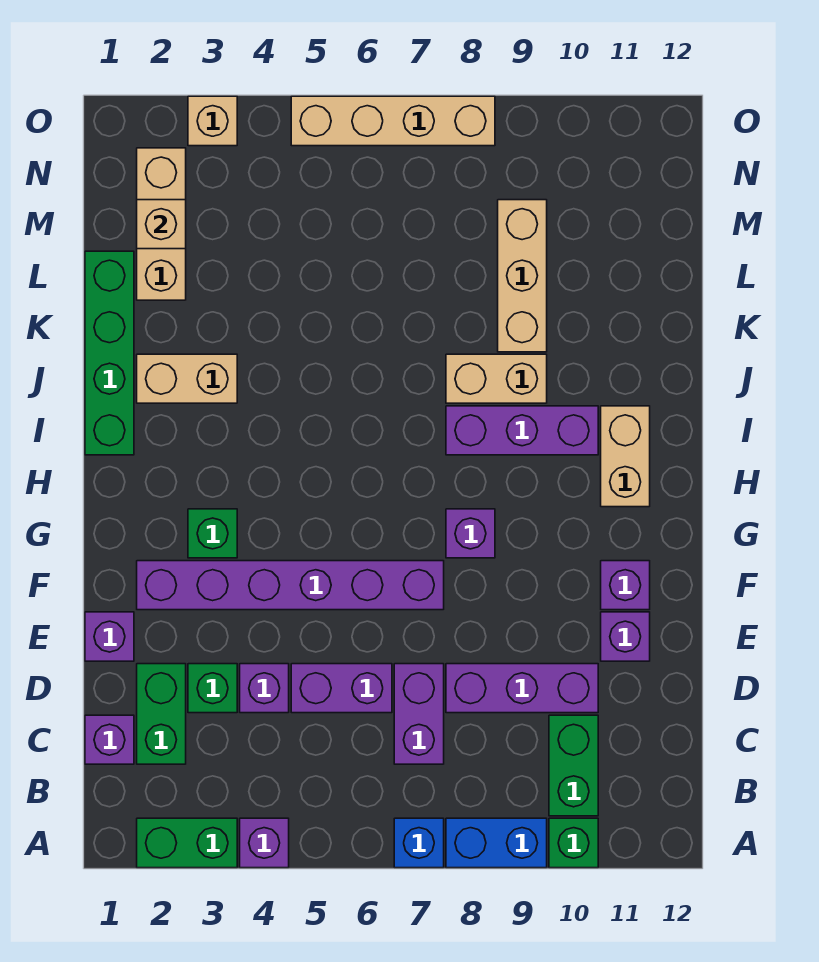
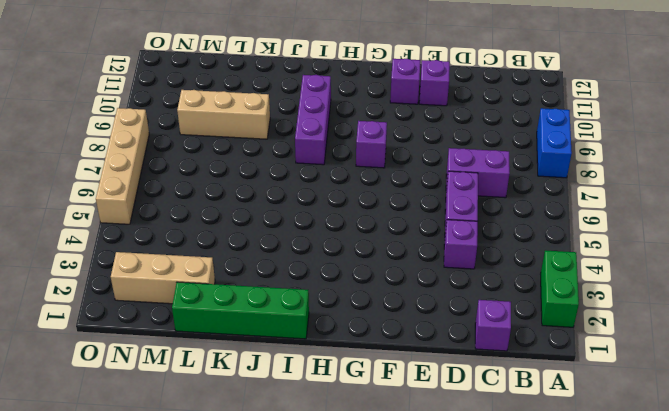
none -> purple 1x1 brick [240,818,289,868]
none -> blue 1x1 brick [394,818,444,868]
none -> green 1x1 brick [549,818,598,868]

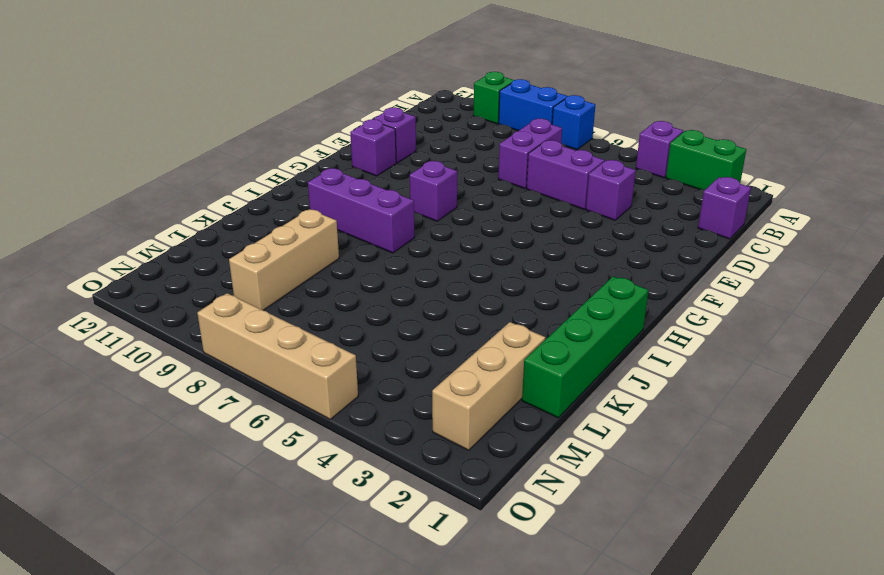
none -> green 1x2 brick [549,715,598,816]
none -> green 1x2 brick [137,664,186,764]
none -> green 1x1 brick [188,664,237,713]

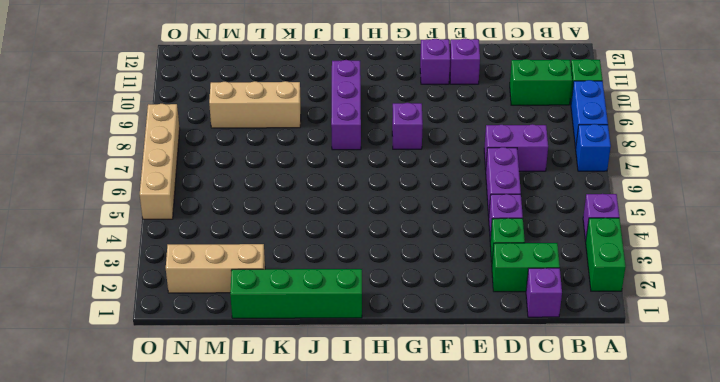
none -> purple 1x3 brick [446,664,598,713]
none -> purple 1x1 brick [85,612,134,661]
none -> purple 1x6 brick [137,561,444,610]

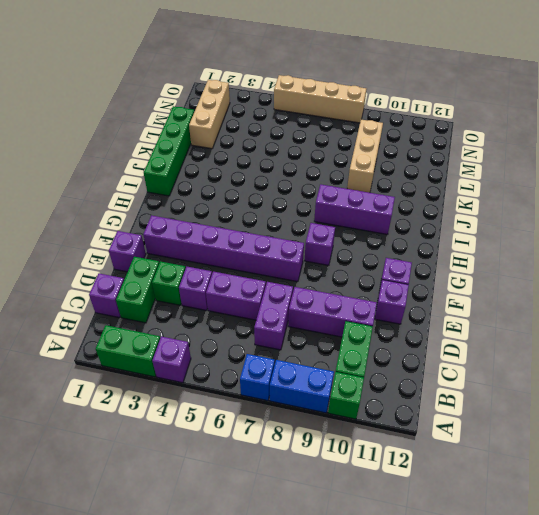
none -> green 1x1 brick [188,509,237,558]
none -> tan 1x2 brick [601,406,650,507]
none -> tan 1x2 brick [137,354,237,403]

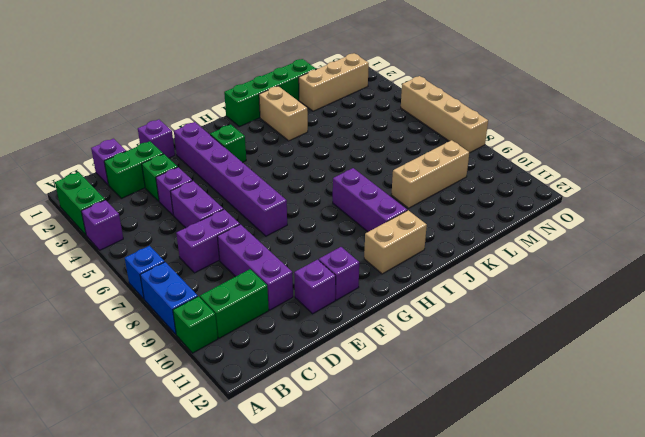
none -> purple 1x1 brick [446,509,495,558]
none -> tan 1x2 brick [446,354,547,403]
none -> tan 1x1 brick [188,96,237,146]

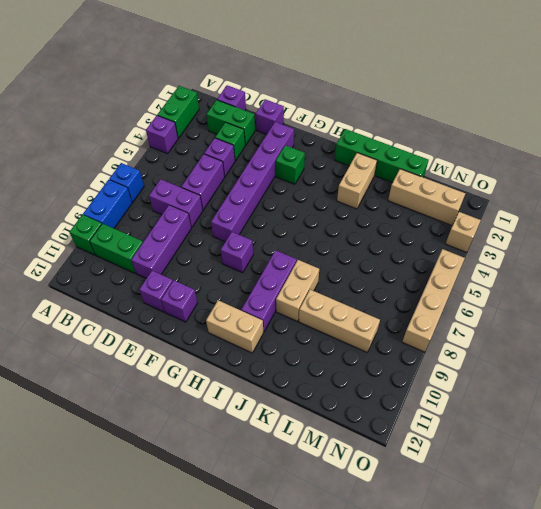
none -> tan 1x1 brick [137,200,186,249]

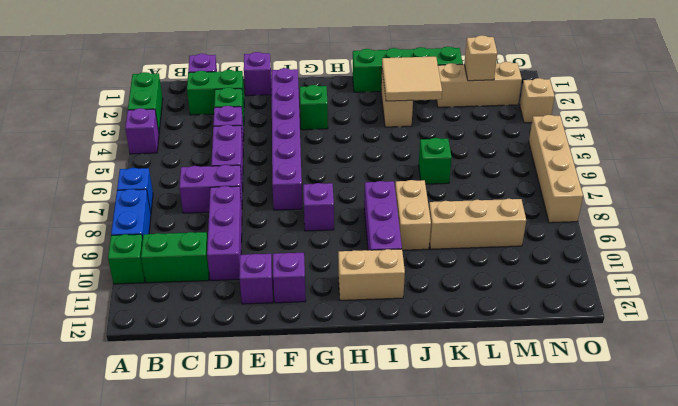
tan 2x2 tile [382,57,442,101] -> none
green 1x1 brick [419,138,452,184] -> none

